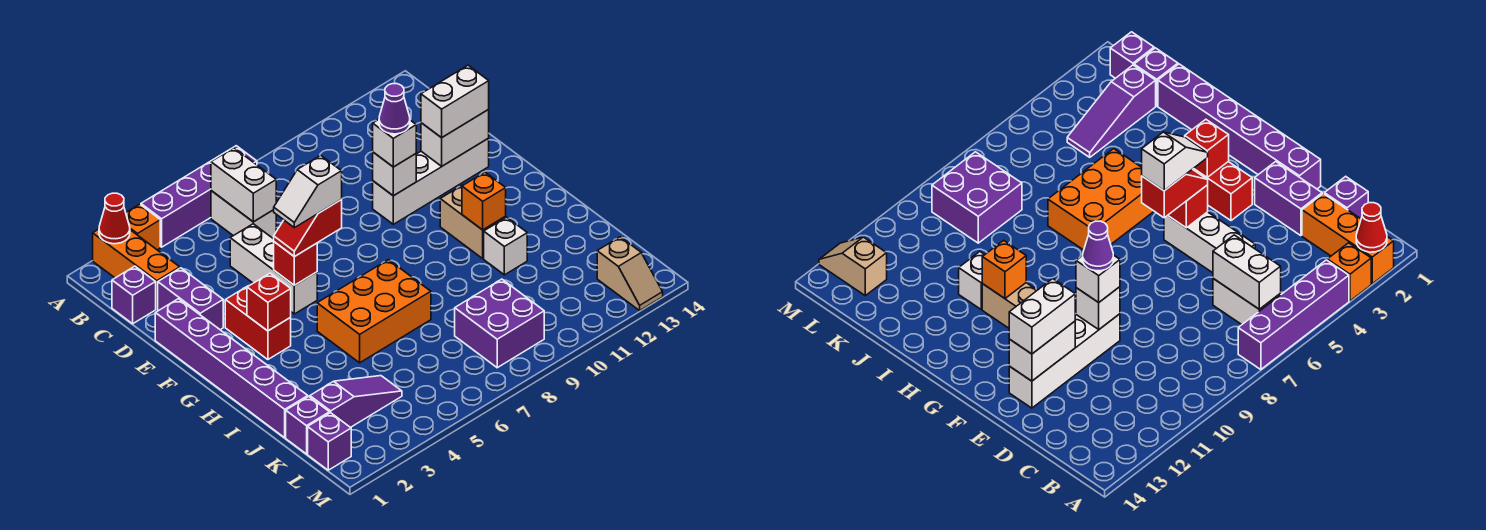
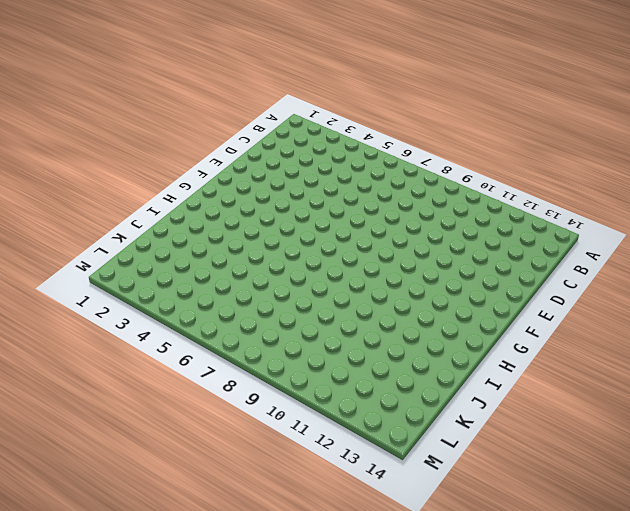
none -> orange 1x3 brick [93,229,180,309]
none -> orange 1x1 brick [126,204,160,250]
none -> purple 1x4 brick [141,146,257,247]
none -> white 1x2 brick [211,191,276,238]

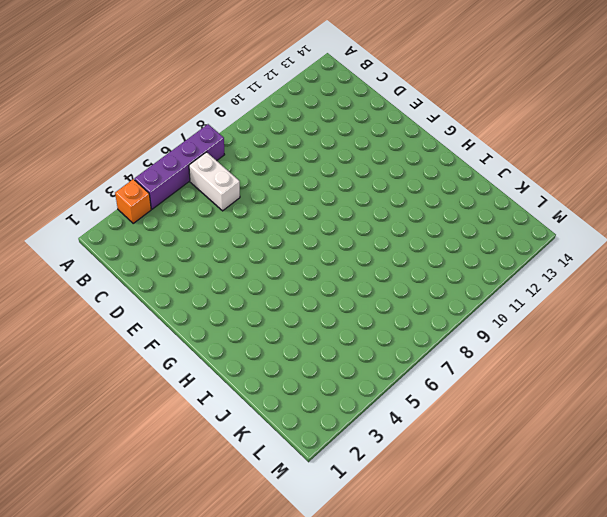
none -> orange 1x3 brick [93,229,180,309]
none -> purple 1x1 brick [112,266,156,324]
none -> purple 1x2 brick [158,268,223,330]
none -> white 1x3 brick [230,224,317,314]

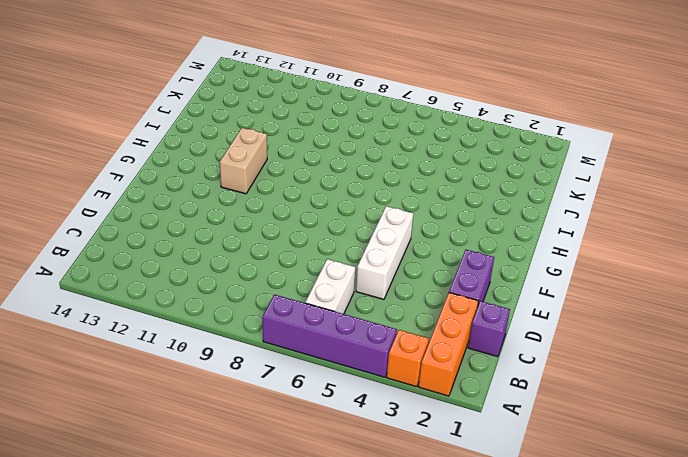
none -> purple 1x6 brick [155,299,308,438]
none -> white 1x4 brick [373,138,489,224]
none -> red 1x2 brick [225,286,291,360]
none -> orange 2x3 brick [317,260,431,363]

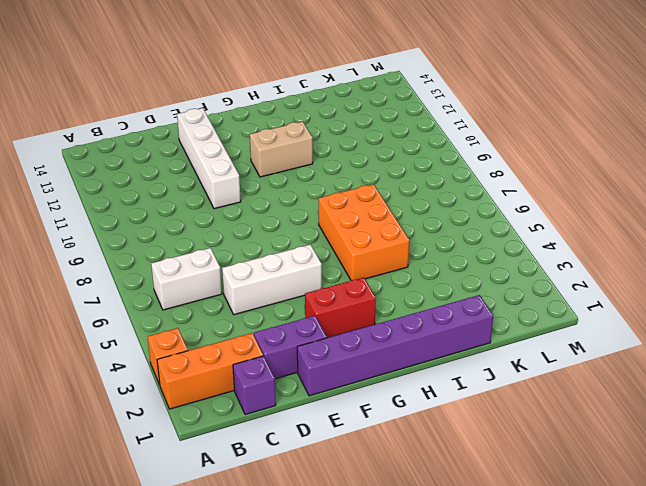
none -> purple 1x4 brick [141,146,257,247]
none -> white 1x1 brick [484,217,527,275]
none -> purple 1x1 brick [286,396,329,454]
none -> purple 1x3 slope [310,376,402,428]

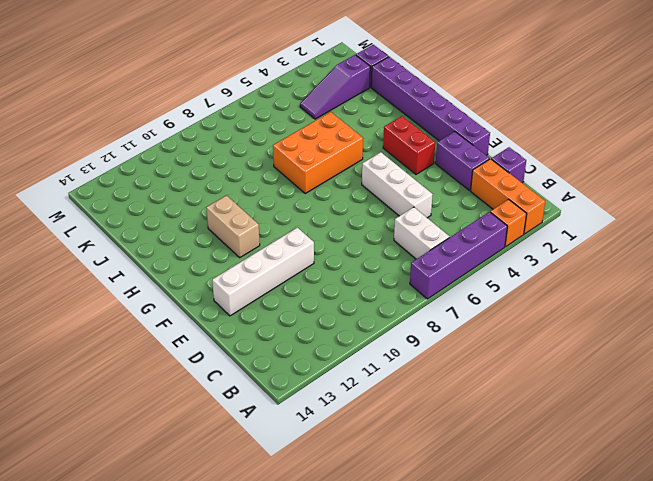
none -> white 1x1 brick [484,217,527,275]
none -> purple 2x2 brick [455,279,544,368]
none -> purple 1x1 brick [308,413,351,470]
none -> tan 1x2 slope [597,237,663,311]

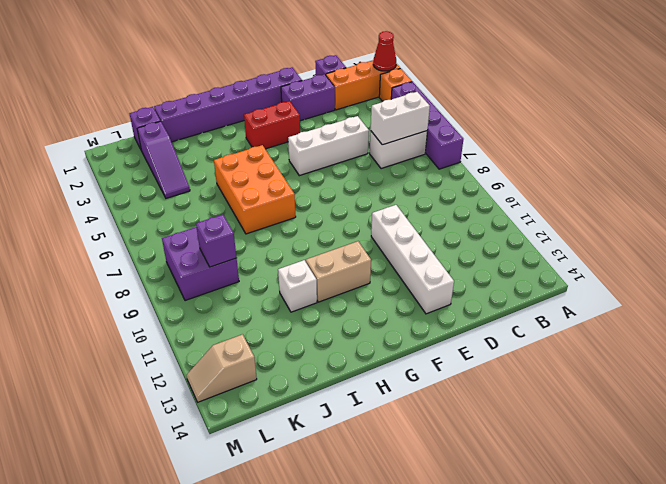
purple 1x1 brick [196,215,237,267] -> purple 1x1 brick moved to [308,413,351,470]
none -> white 1x1 brick [373,152,416,196]
none -> white 1x2 brick [421,110,489,166]
none -> red 1x1 brick [274,242,317,285]
none -> red 1x1 brick [247,273,291,331]

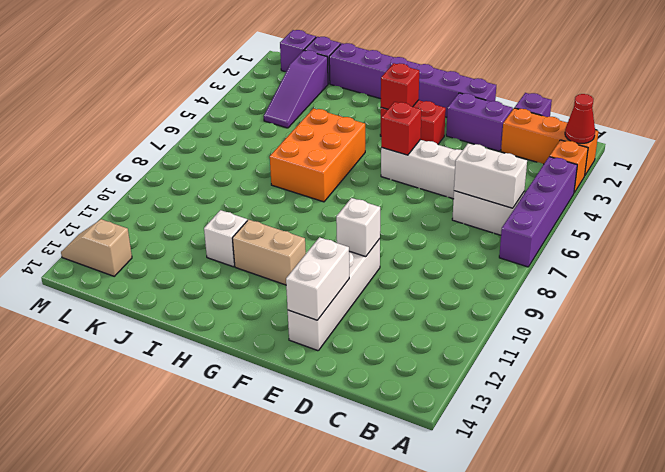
none -> purple 2x2 brick [455,279,544,368]
none -> orange 1x1 brick [462,172,506,230]
none -> white 1x1 brick [373,120,416,167]
none -> white 1x2 brick [421,65,489,138]

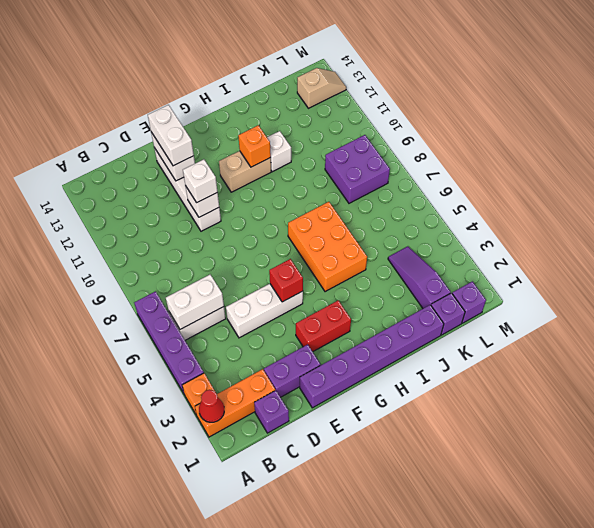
none -> red 1x1 brick [247,273,291,331]
none -> red 1x2 slope [273,200,342,257]
none -> purple 1x1 cone [379,84,410,134]
none -> white 1x2 slope [274,155,342,228]

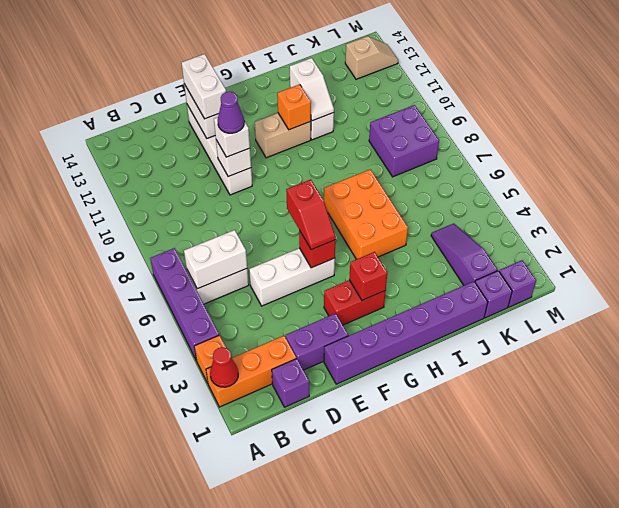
white 1x2 slope [290,58,334,121] -> white 1x2 slope moved to [274,155,342,228]

